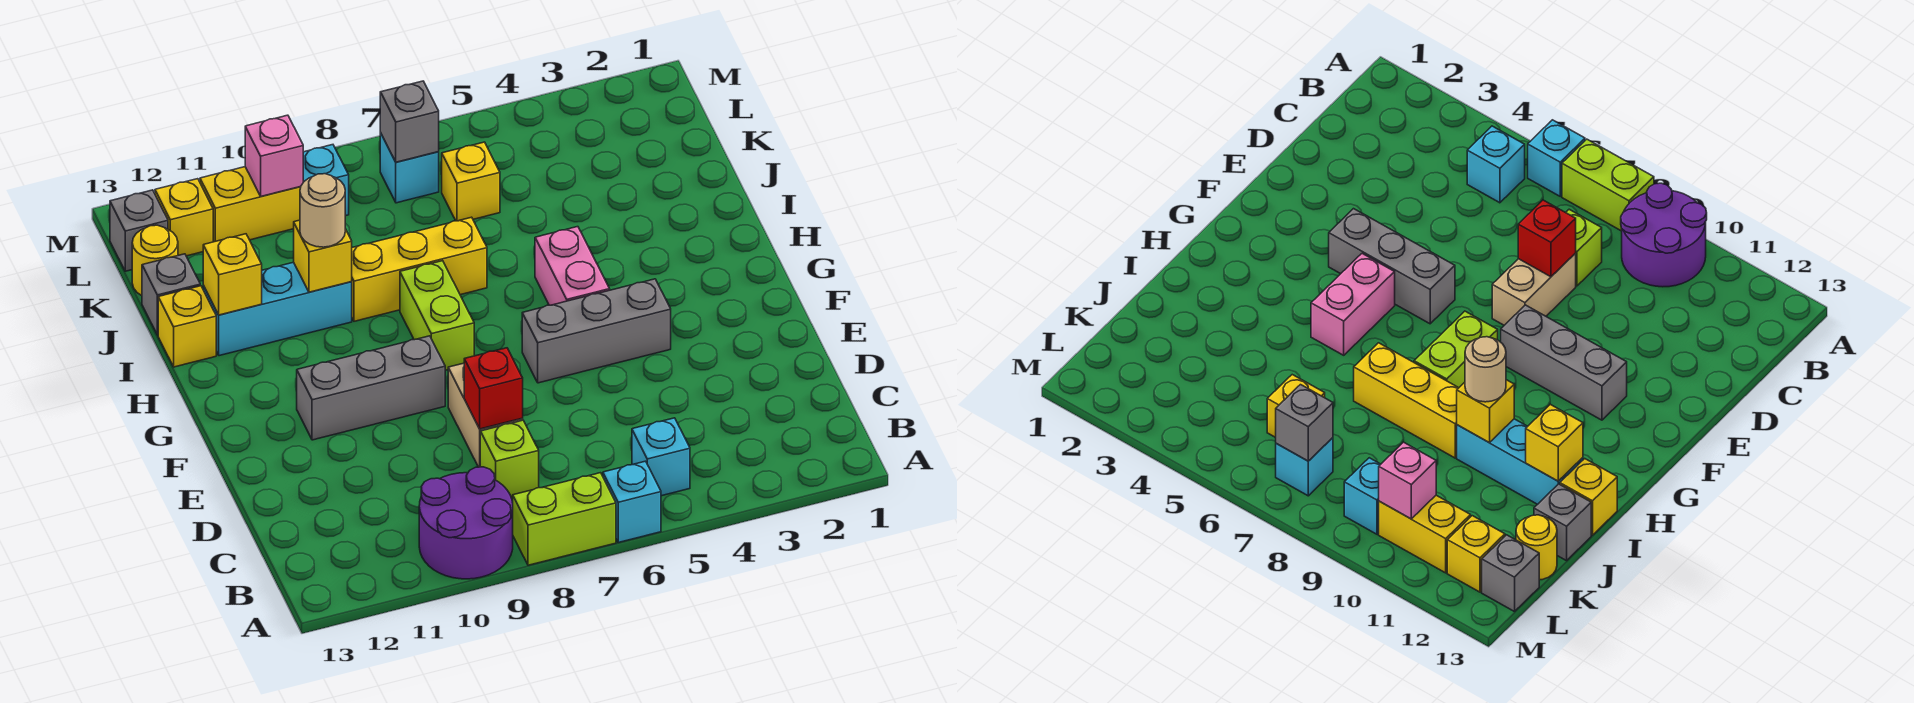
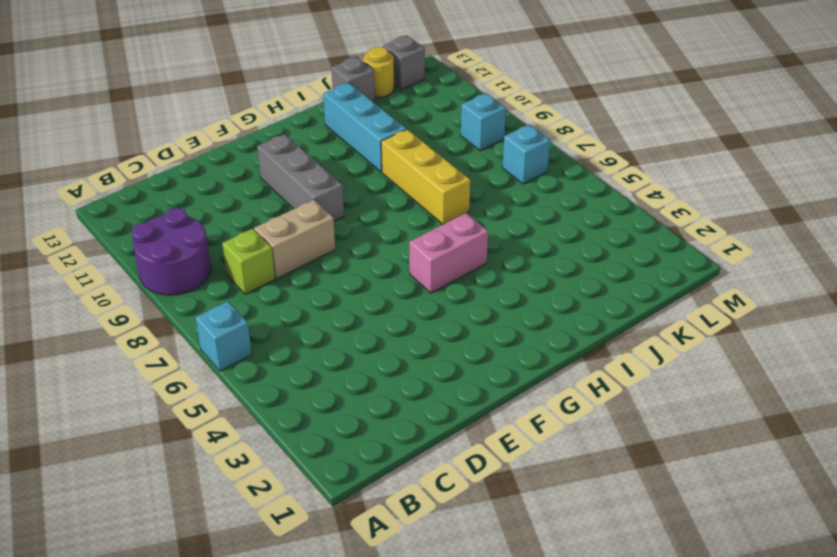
none -> lime 1x2 brick [513,473,616,565]
none -> cyan 1x1 brick [632,418,690,496]
none -> grey 1x3 brick [522,279,671,383]

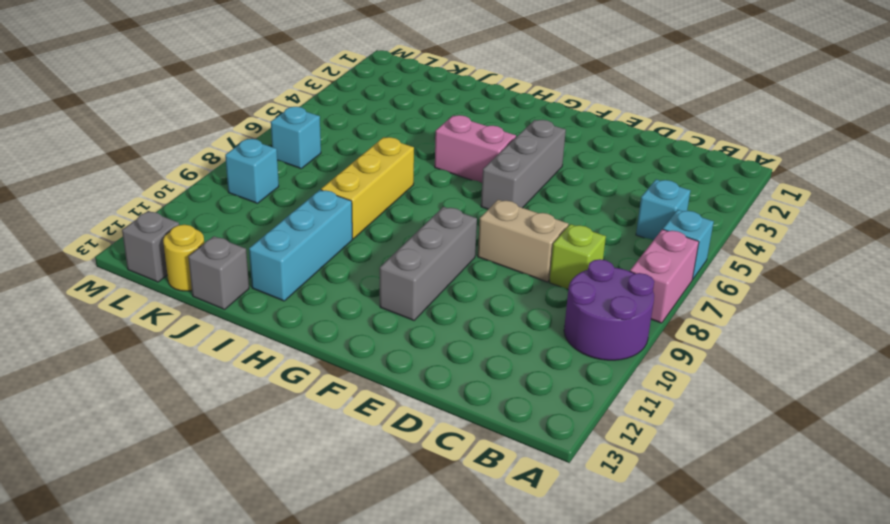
pink 1x2 brick [630,229,699,323] -> lime 1x2 brick [513,473,616,565]
none -> lime 1x2 brick [400,261,474,370]
none -> yellow 1x1 brick [158,286,216,367]
none -> yellow 1x1 brick [442,142,500,221]

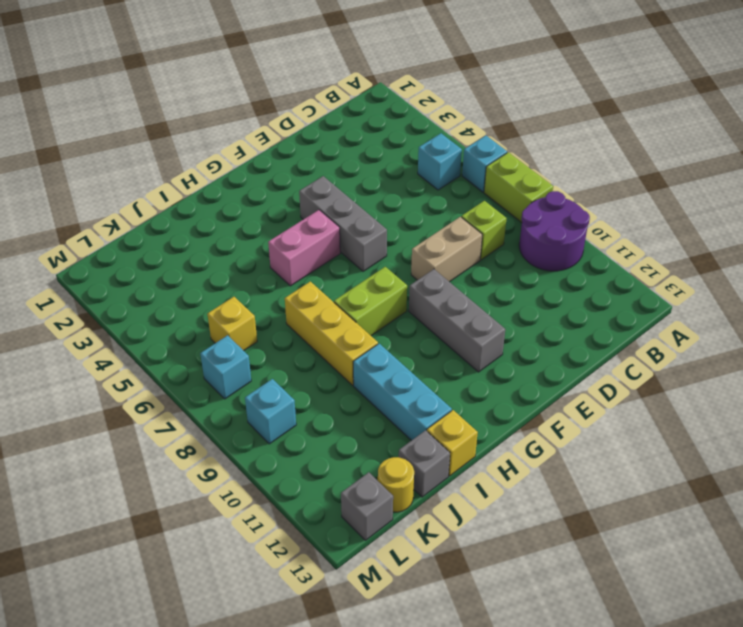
none -> yellow 1x2 brick [200,167,301,242]
none -> yellow 1x1 brick [155,179,213,256]
none -> red 1x1 brick [464,348,523,429]

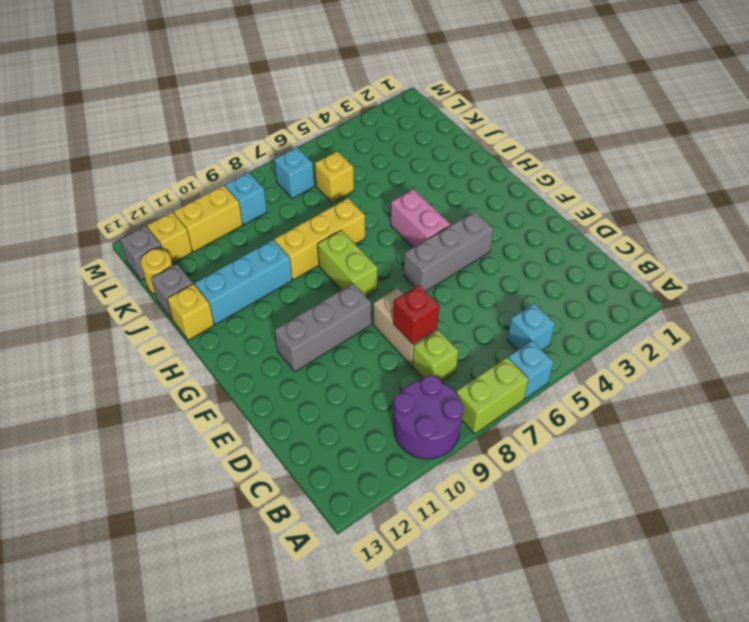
none -> yellow 1x1 brick [294,220,352,292]
none -> yellow 1x1 brick [203,234,262,315]
none -> grey 1x1 brick [380,81,439,162]

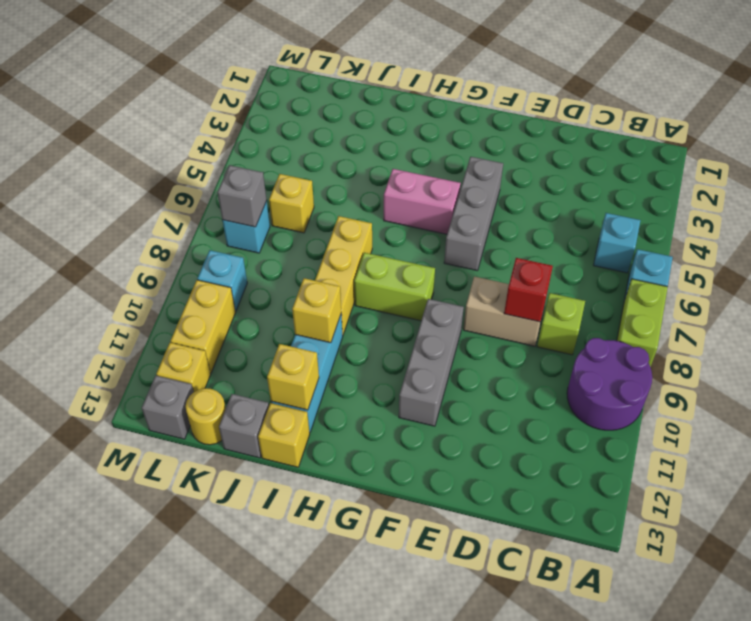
none -> pink 1x1 brick [245,115,303,196]
none -> tan 1x1 round brick [300,174,345,247]

